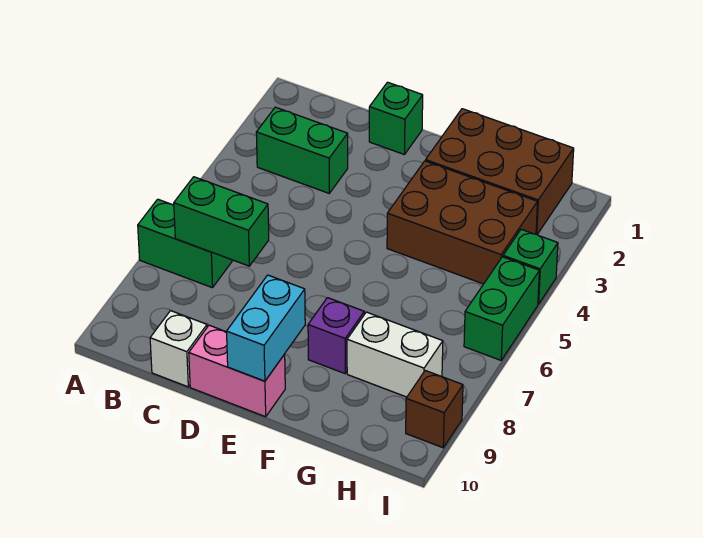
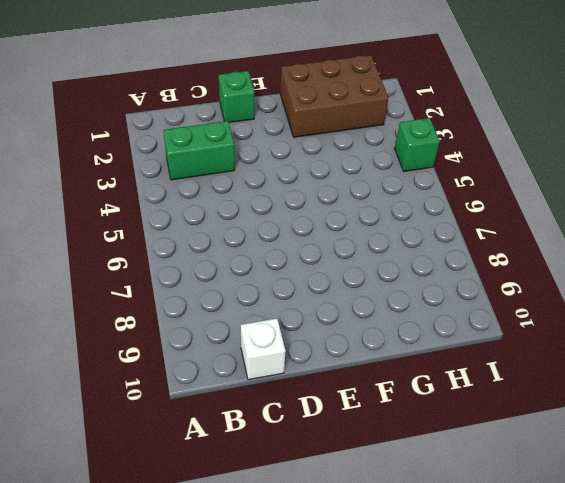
none -> green 1x2 brick [138,199,232,288]
none -> pink 1x2 brick [189,325,285,417]
none -> brown 2x3 brick [387,161,537,284]

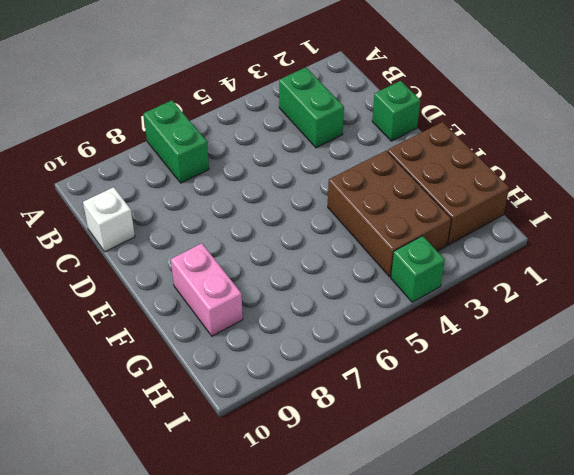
pink 1x2 brick [171,243,243,336] -> pink 1x2 brick moved to [189,325,285,417]
none -> purple 1x1 brick [308,298,364,374]
none -> white 1x2 brick [347,312,443,397]
none -> green 1x2 brick [464,257,539,360]

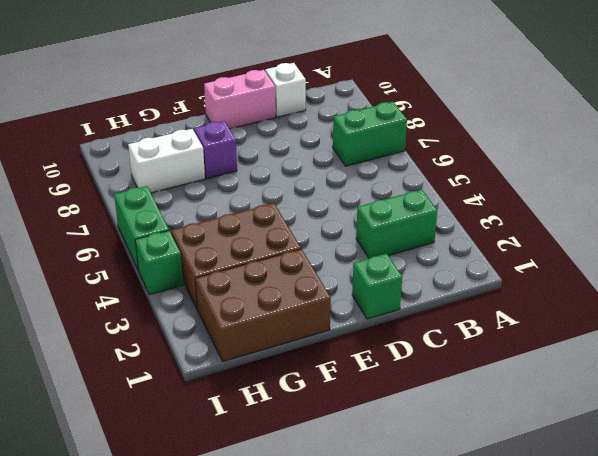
none -> brown 1x1 brick [406,371,463,448]
none -> green 1x2 brick [174,177,269,266]
none -> cyan 1x2 brick [227,275,305,381]

